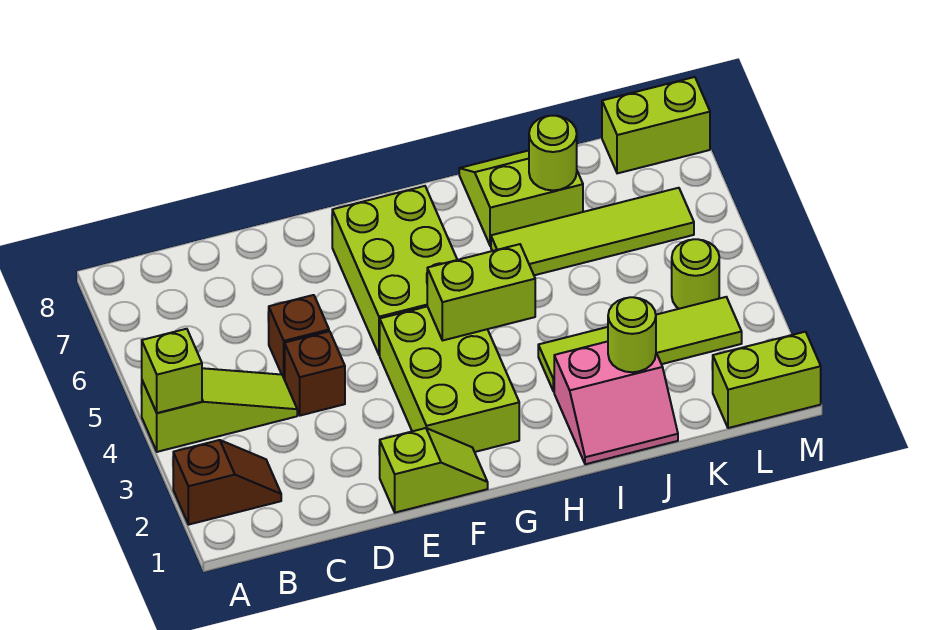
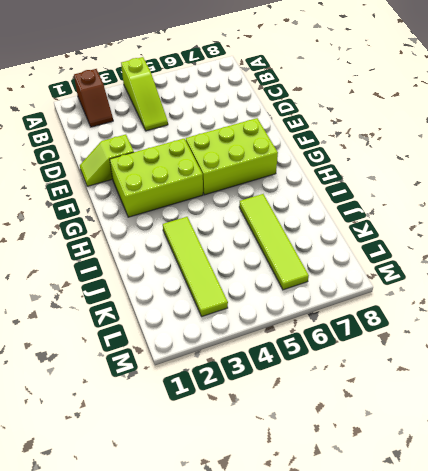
lime 1x2 slope [80,134,134,186] -> lime 1x2 slope turned to [380,428,488,513]
none -> brown 1x1 brick [284,331,345,416]
none -> brown 1x1 brick [269,295,329,379]
none -> pink 2x2 slope [554,341,678,464]

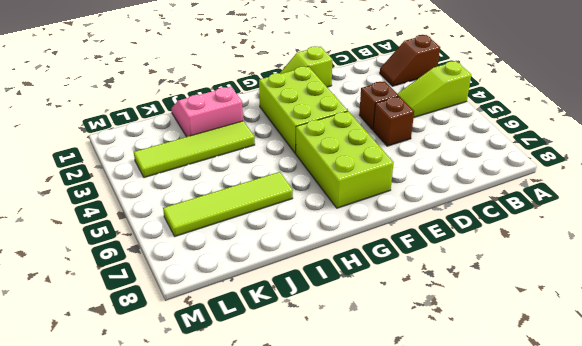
none -> lime 2x2 slope [459,151,583,246]
none -> lime 1x2 brick [713,332,821,428]
none -> lime 1x1 round brick [672,239,719,309]

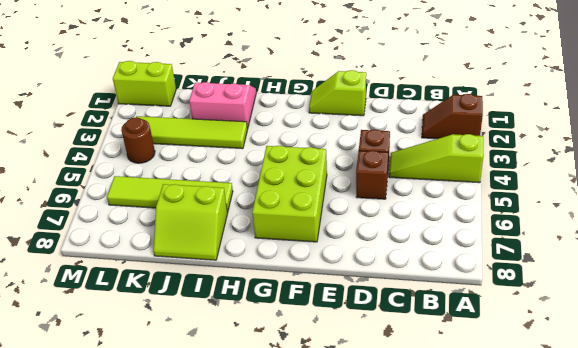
brown 1x1 round brick [121,117,155,163] -> lime 1x1 round brick [672,239,719,309]
none -> lime 2x3 brick [380,306,519,452]
none -> lime 1x2 brick [602,77,710,173]
none -> lime 1x1 brick [142,329,202,413]

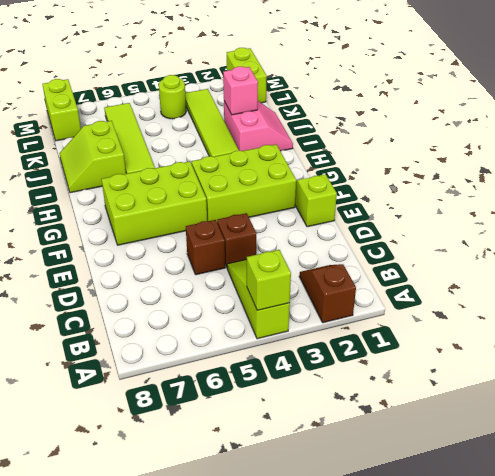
pink 1x1 brick [223,67,258,115] -> lime 1x1 round brick [608,297,656,372]
none -> lime 1x2 brick [427,244,535,340]
none -> lime 1x1 round brick [529,116,577,190]

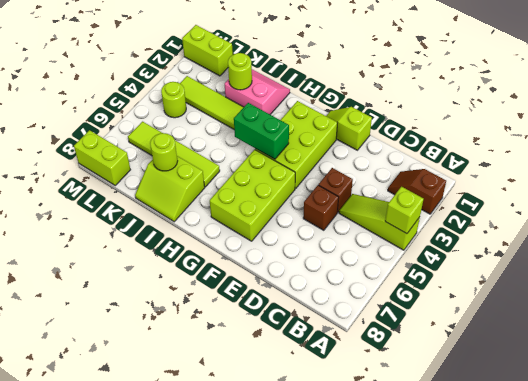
green 1x2 brick [234,103,289,159] -> lime 1x2 brick [427,244,535,340]

